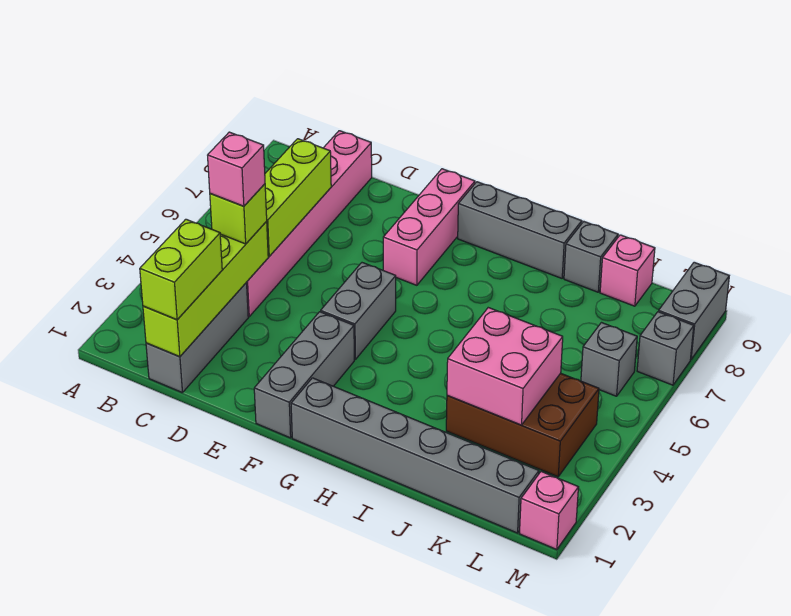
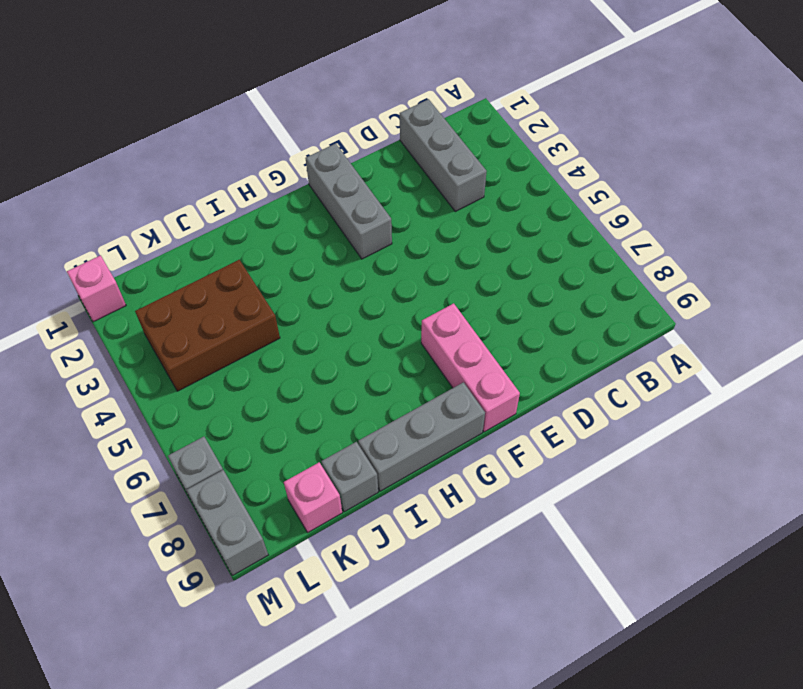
none -> pink 1x6 brick [246,131,372,317]
none -> grey 1x2 brick [321,263,396,359]
none -> grey 1x6 brick [291,378,539,533]

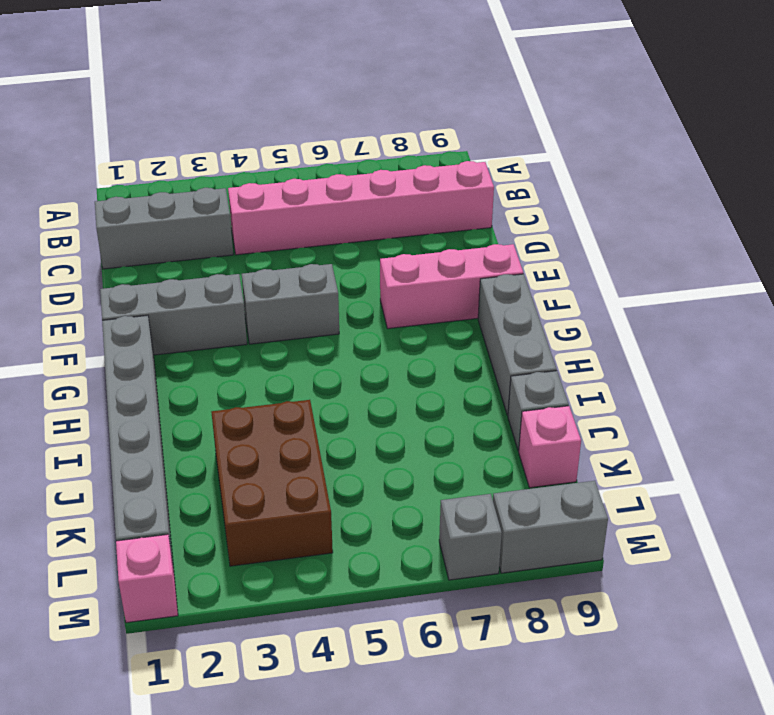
none -> grey 1x1 brick [581,323,637,396]
none -> lime 1x4 brick [143,222,268,357]
none -> lime 1x3 brick [265,139,331,256]

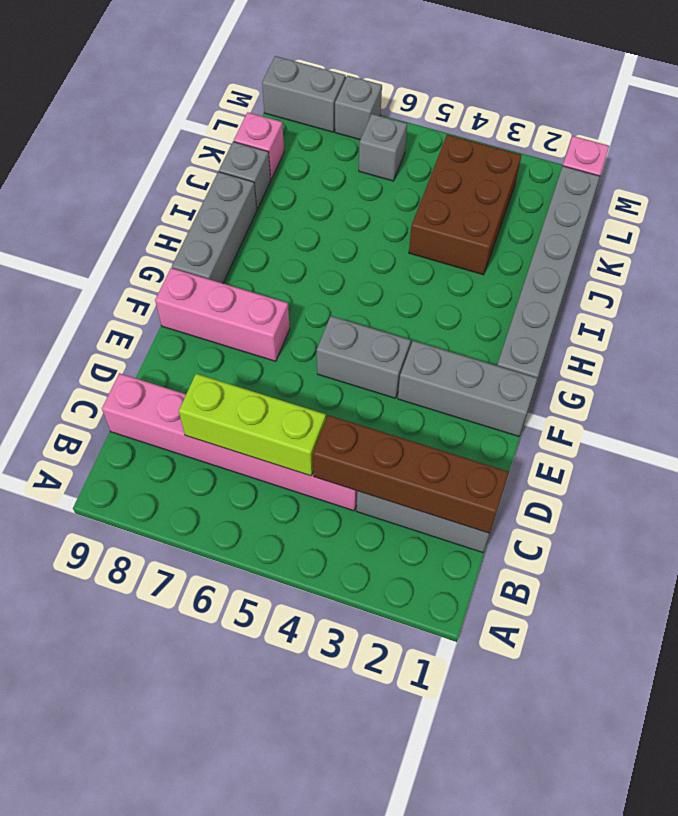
brown 1x4 brick [313,415,509,533] -> lime 1x4 brick [143,222,268,357]
none -> pink 2x2 brick [447,308,563,425]
none -> lime 1x2 brick [140,219,222,320]
none -> lime 1x1 brick [210,184,267,244]

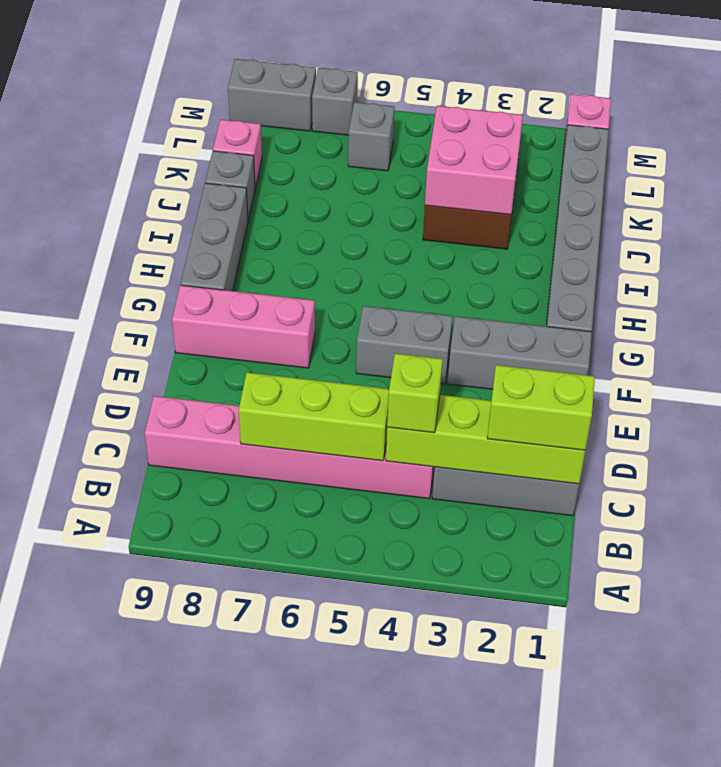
none -> pink 1x1 brick [208,132,265,206]

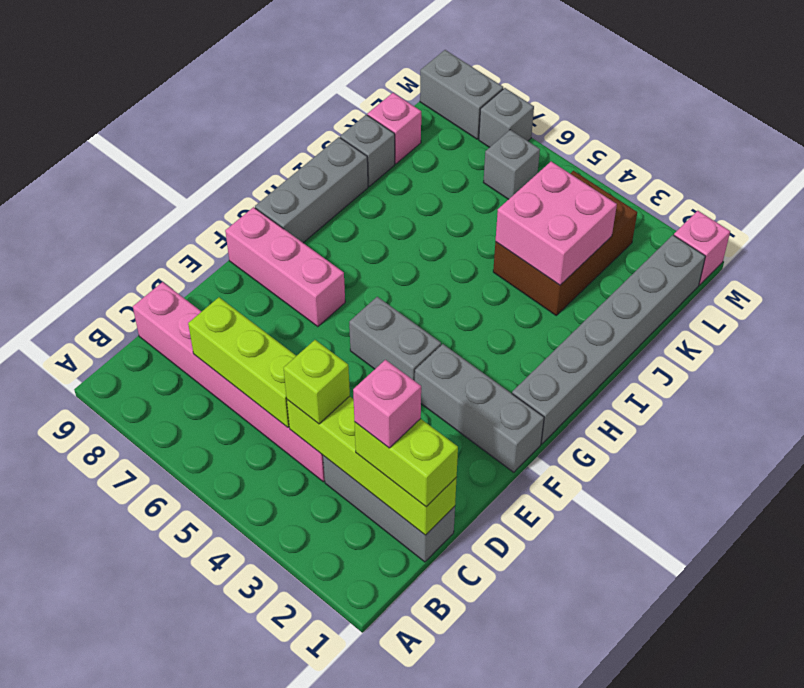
pink 1x1 brick [353,360,421,448] -> pink 1x1 brick moved to [208,132,265,206]

